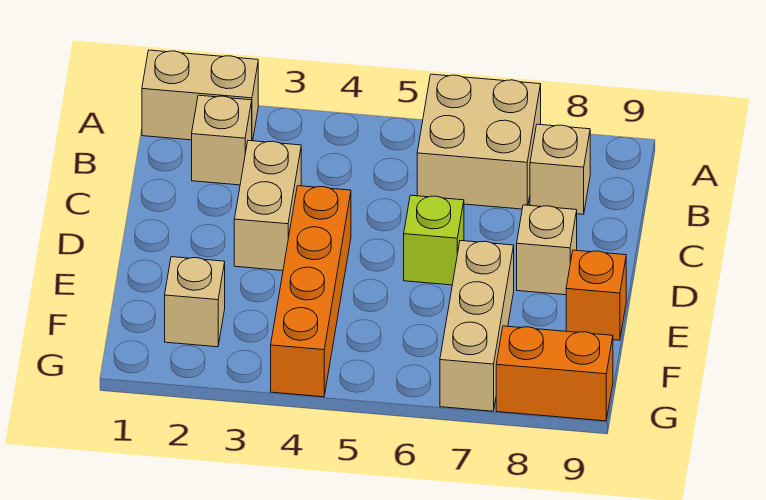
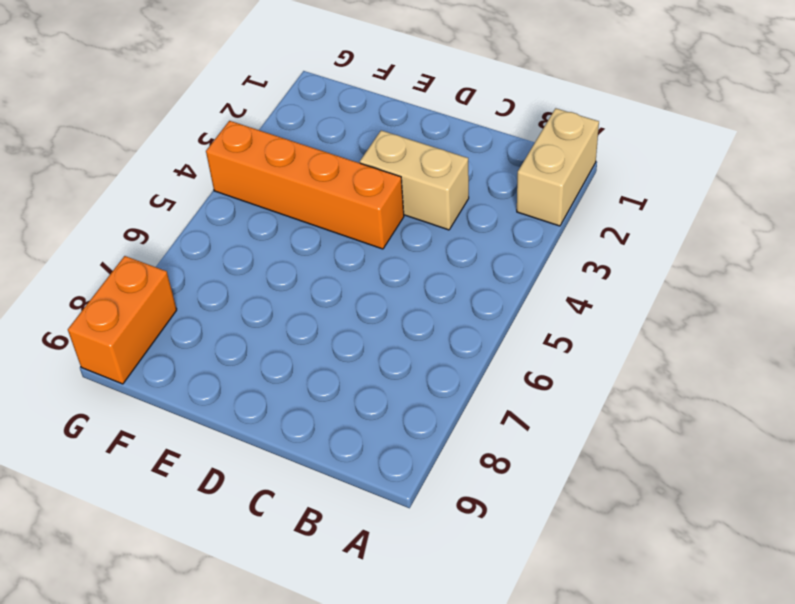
none -> tan 2x2 brick [417,74,541,209]
none -> tan 1x1 brick [192,95,252,185]
none -> tan 1x1 brick [530,124,590,214]

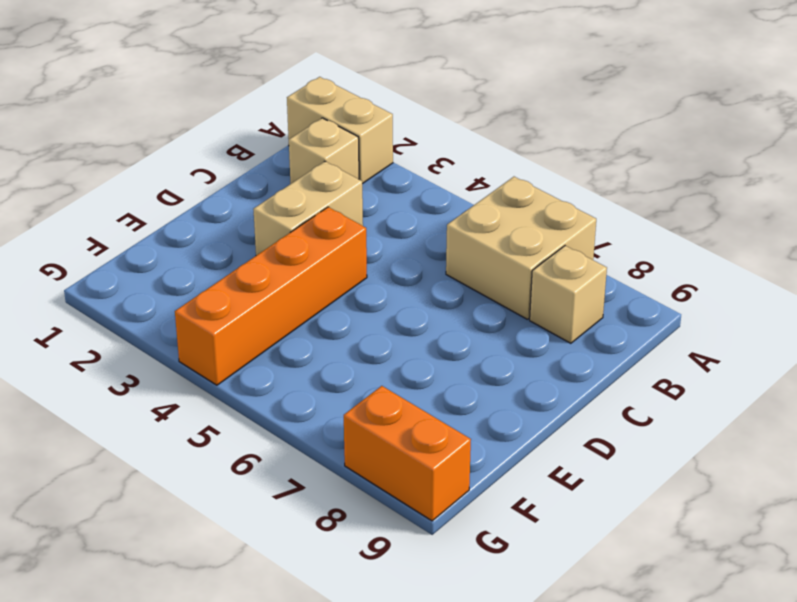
none -> lime 1x1 brick [404,195,464,285]
none -> tan 1x1 brick [517,205,577,295]
none -> tan 1x3 brick [440,241,514,411]

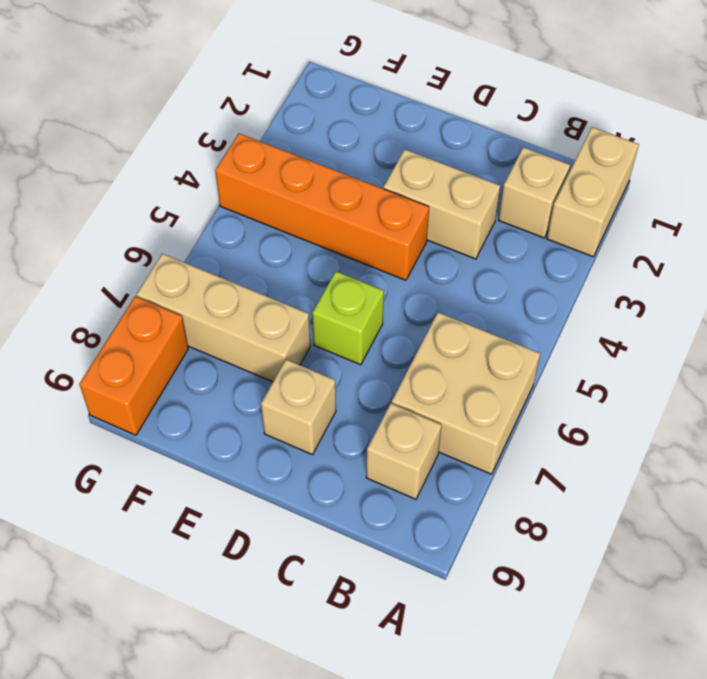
none -> orange 1x1 brick [566,250,626,340]
none -> tan 1x1 brick [165,257,225,347]

